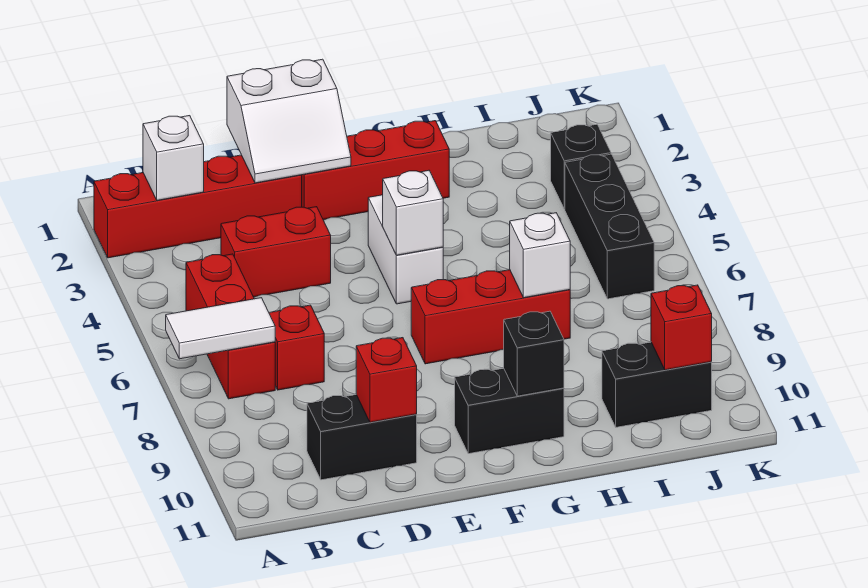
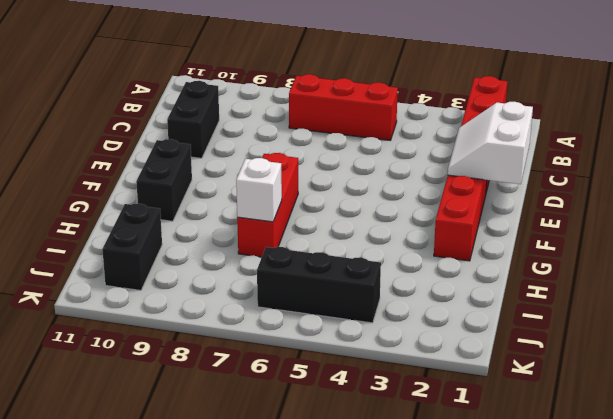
none -> red 1x2 brick [221,207,331,297]
none -> red 1x1 brick [269,305,324,390]
none -> white 1x2 brick [368,195,443,304]

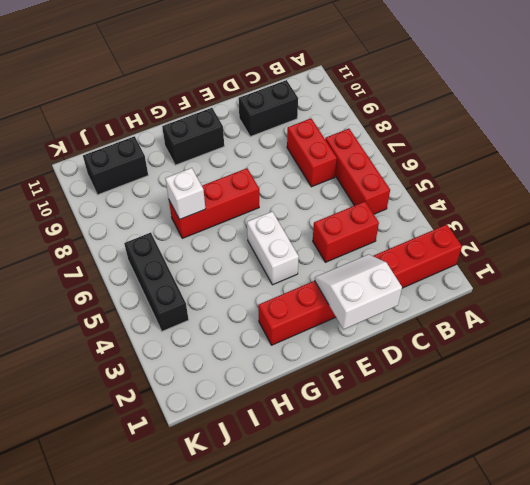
red 1x2 brick [287,118,337,187] -> red 1x1 brick [269,305,324,390]
none -> black 1x1 brick [551,124,611,209]
none -> white 1x2 tile [166,298,275,359]
none -> white 1x1 brick [143,116,204,200]

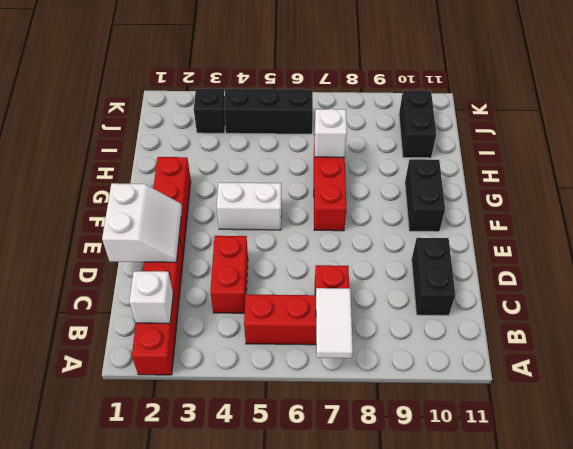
none -> red 1x1 brick [356,338,417,422]
none -> white 1x1 brick [383,170,443,255]
none -> black 1x1 brick [504,311,564,396]

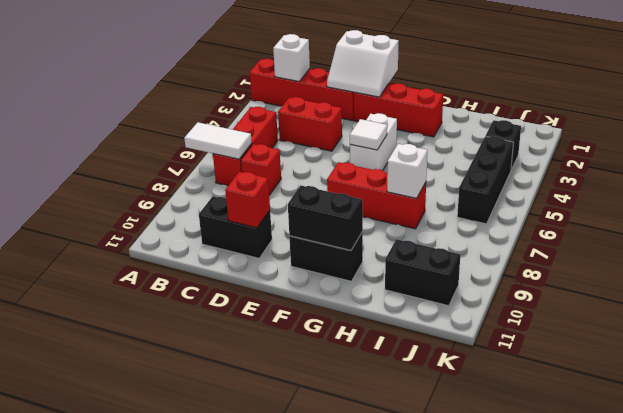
white 1x1 tile [350,119,387,150] -> white 1x1 brick [383,170,443,255]
black 1x2 brick [288,185,363,250] -> black 1x1 brick [504,311,564,396]
none -> red 1x1 brick [651,285,712,370]

